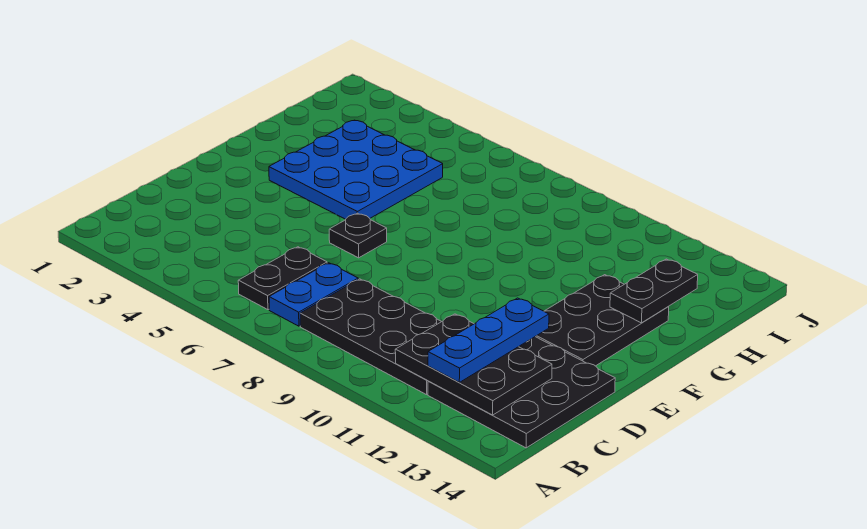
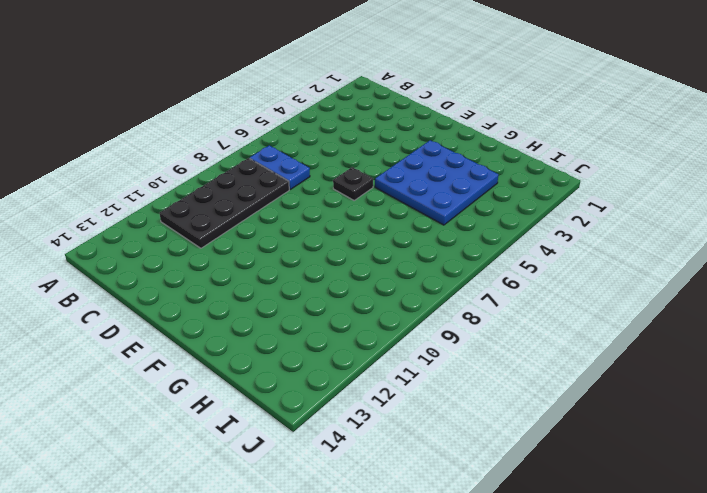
none -> black 1x2 plate [238,247,327,310]
none -> black 3x3 plate [428,337,615,448]

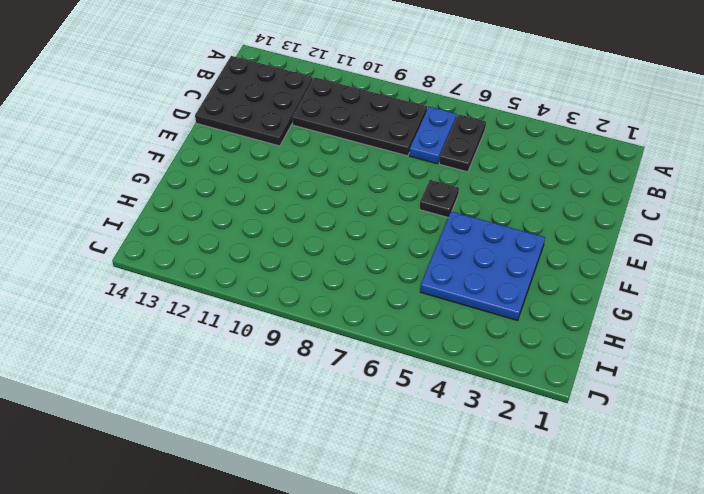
none -> black 2x3 plate [535,275,669,366]
none -> black 2x3 plate [395,314,552,415]

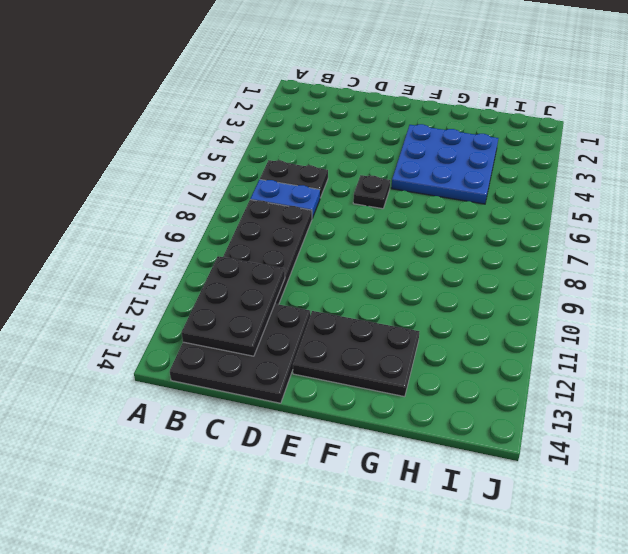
none -> black 1x2 plate [610,259,698,323]
none -> blue 1x3 plate [428,298,549,382]

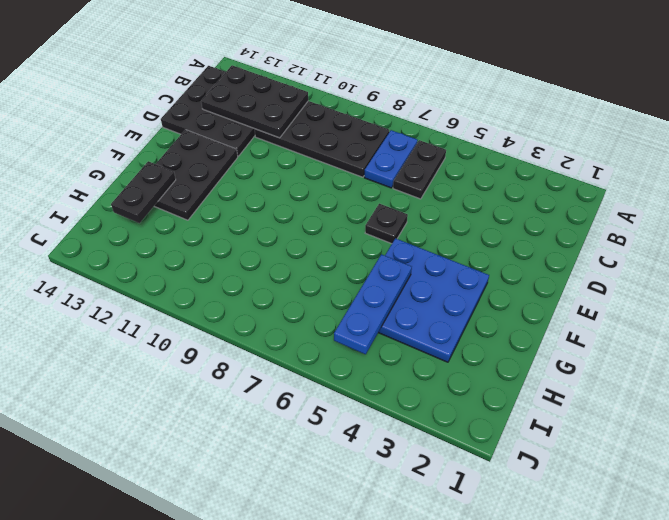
blue 1x3 plate [334,254,412,354] -> blue 1x3 plate moved to [428,298,549,382]

